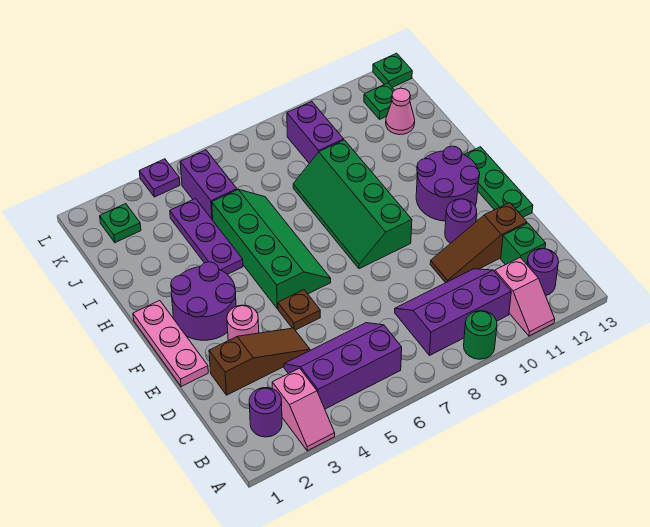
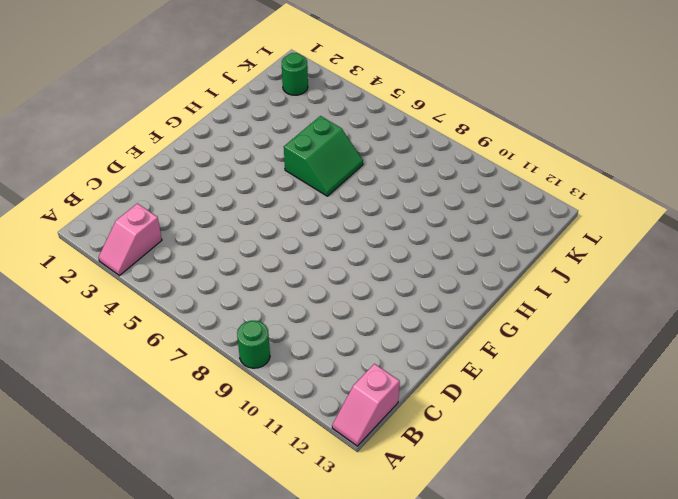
pink 1x2 slope [332,364,400,446] -> pink 1x2 slope moved to [495,257,555,336]
green 2x2 slope [284,116,363,196] -> green 2x4 slope [212,189,331,309]
green 1x1 round brick [282,53,308,95] -> green 1x1 plate [100,204,141,243]
none -> purple 1x1 round brick [249,388,282,437]
none -> purple 2x3 slope [284,323,402,409]
none -> purple 2x3 slope [395,269,511,355]

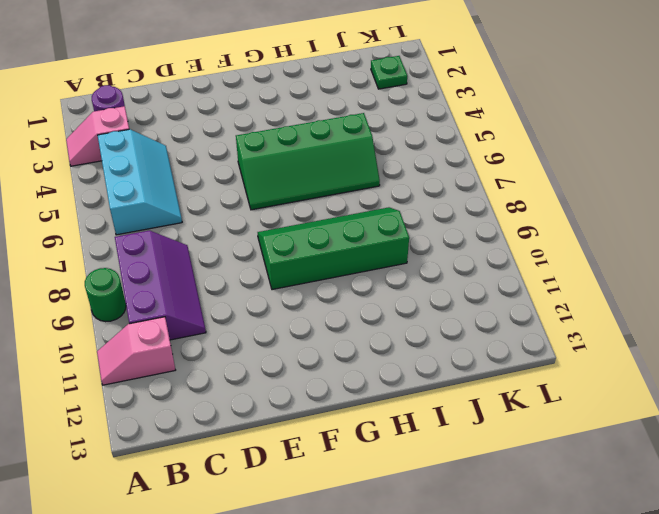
cyan 2x3 slope [98,129,182,235] -> purple 2x3 slope [284,323,402,409]
none -> purple 1x1 round brick [527,249,559,296]
none -> green 1x1 brick [501,223,546,265]
none -> brown 1x3 slope [209,328,310,395]

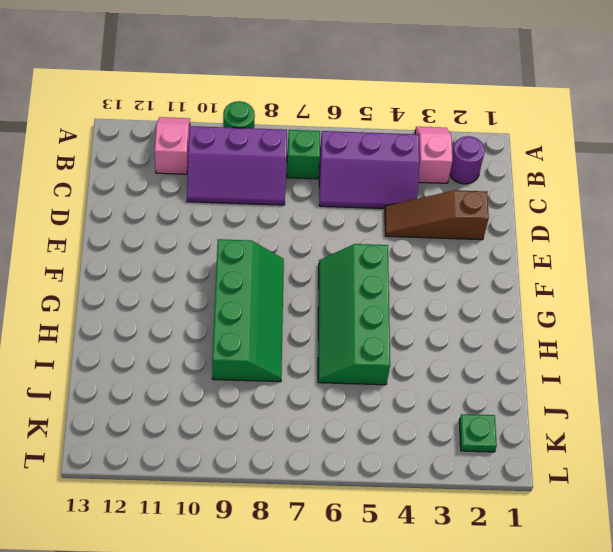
green 1x1 brick [287,130,320,179] -> green 1x1 brick moved to [501,223,546,265]
none -> purple 1x1 round brick [527,249,559,296]
none -> brown 1x3 slope [430,203,527,283]
none -> pink 1x3 plate [133,300,208,387]

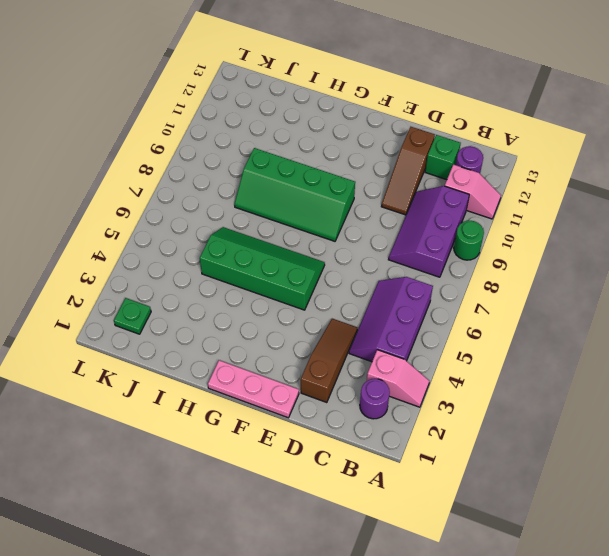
none -> pink 1x1 round brick [227,305,259,340]
none -> brown 1x1 plate [278,290,320,330]
none -> purple 1x1 round brick [445,199,477,243]

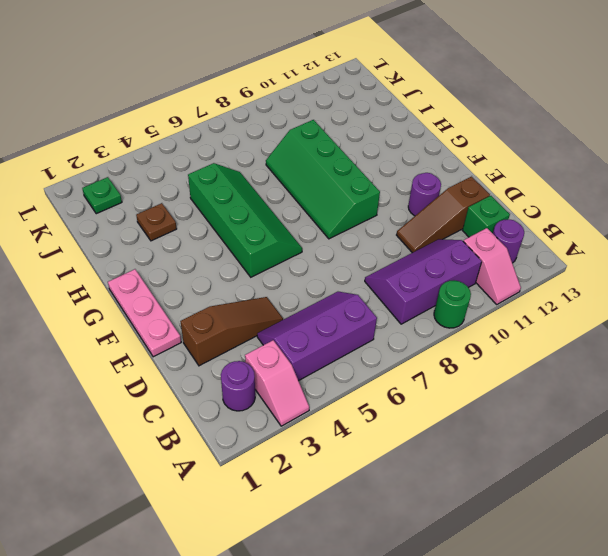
brown 1x1 plate [136,203,177,241] -> brown 1x1 plate moved to [278,290,320,330]
none -> pink 1x1 round brick [227,305,259,340]
none -> green 1x3 plate [464,147,533,217]
none -> purple 2x2 round brick [171,262,236,340]

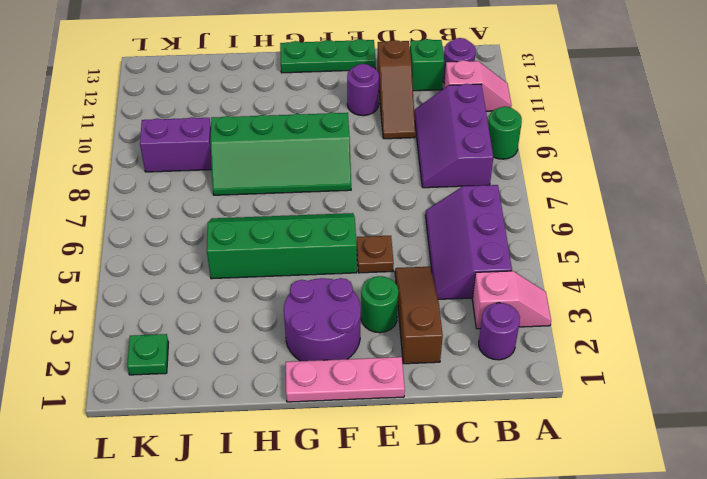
green 1x1 round brick [361,276,398,333] -> pink 1x1 round brick [227,305,259,340]
none -> purple 2x2 round brick [416,146,480,221]
none -> purple 1x3 plate [170,199,243,274]
none -> purple 1x2 brick [180,150,237,220]

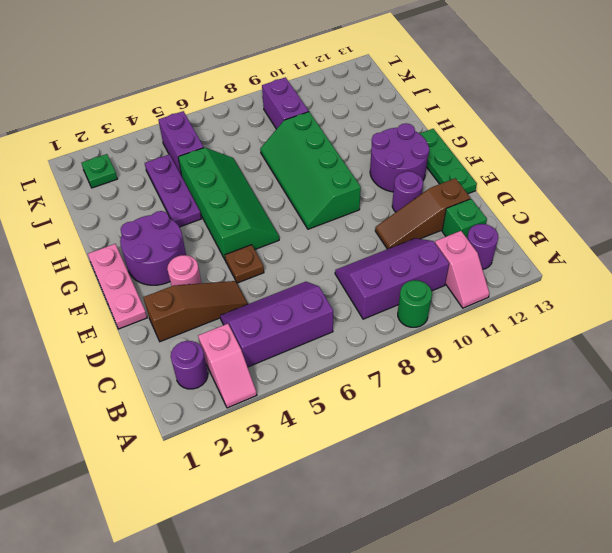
none -> pink 1x1 cone [386,88,415,135]
none -> green 1x1 plate [364,83,395,119]
none -> purple 1x1 plate [139,159,180,197]

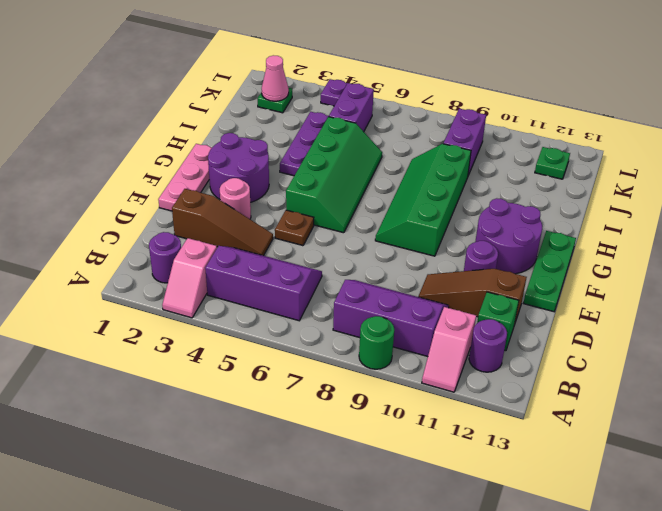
pink 1x1 cone [262,55,289,101] -> pink 1x1 cone moved to [386,88,415,135]
none -> green 1x1 plate [373,53,412,87]

